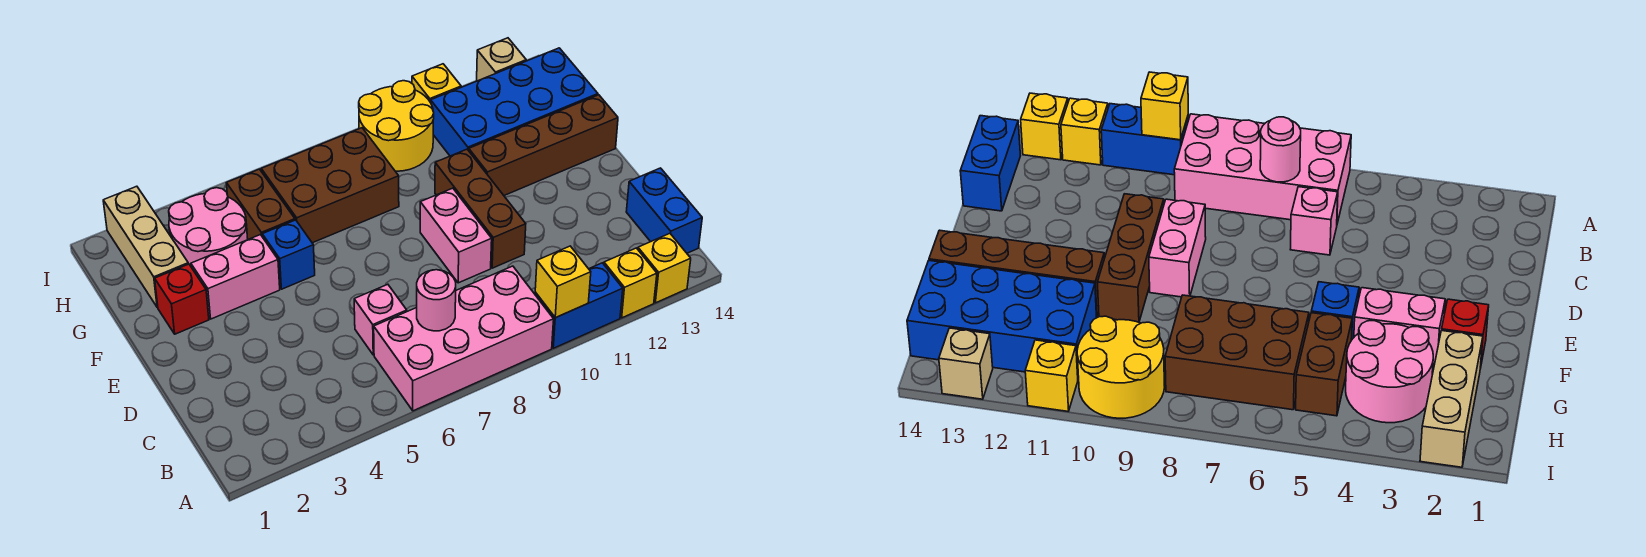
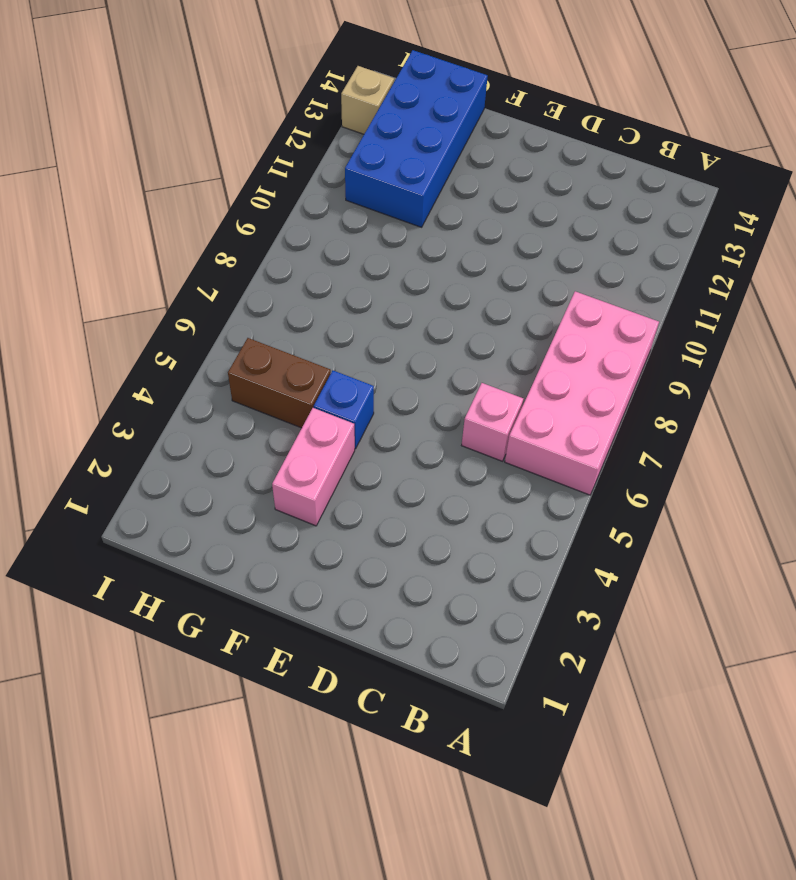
none -> blue 1x2 brick [535,263,623,348]
none -> yellow 1x1 brick [604,248,657,318]
none -> yellow 1x1 brick [638,234,691,303]

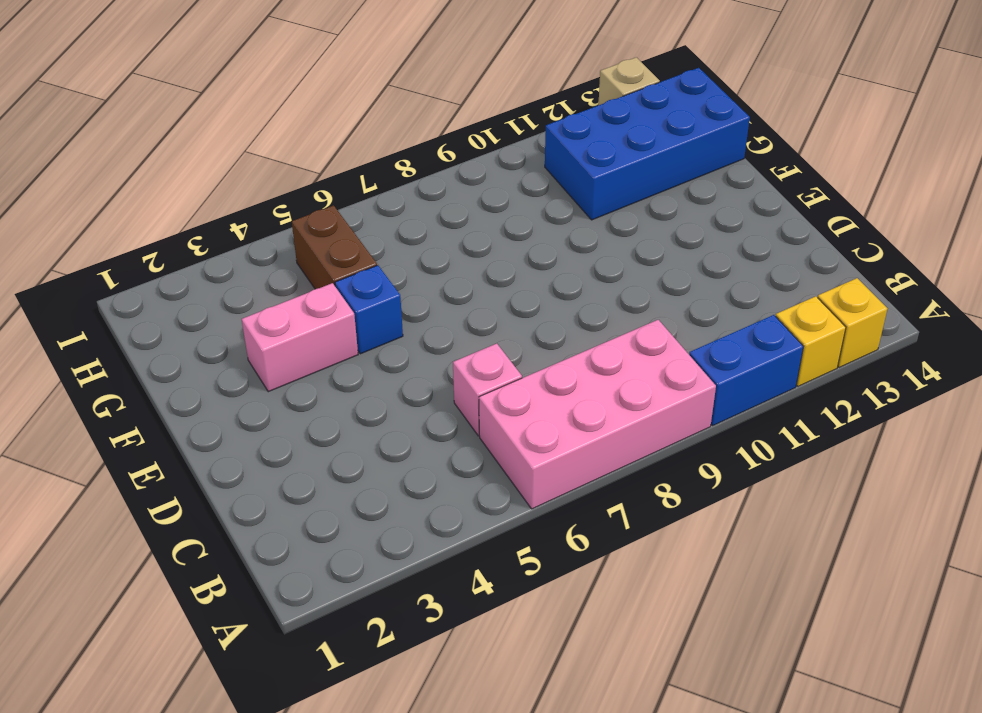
none -> blue 1x2 brick [626,168,702,253]
none -> pink 1x2 brick [420,188,492,283]
none -> brown 1x3 brick [435,149,526,268]

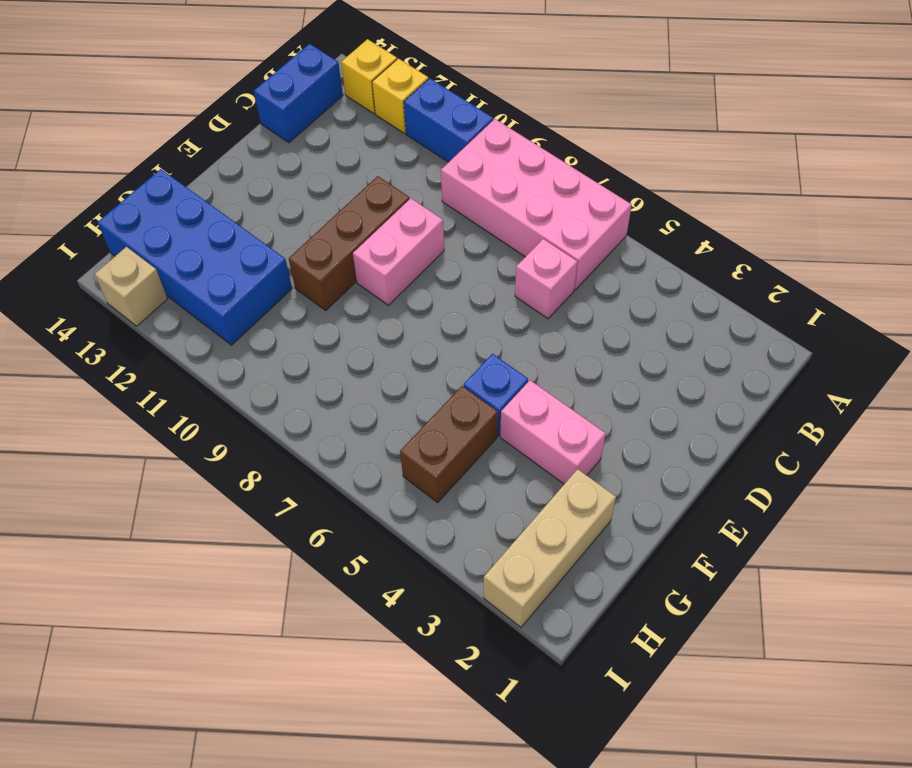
none -> red 1x1 brick [155,264,209,334]
none -> brown 1x4 brick [469,95,618,195]
none -> pink 2x2 round brick [169,188,248,266]

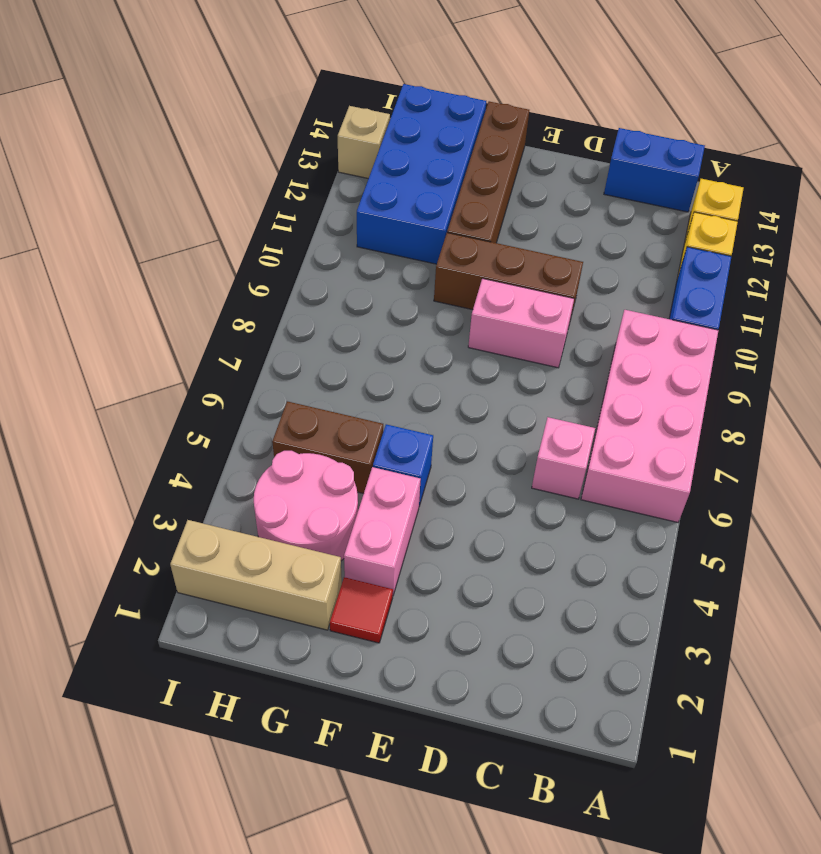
red 1x1 tile [330,577,393,643] -> red 1x1 brick [155,264,209,334]
none -> brown 2x3 brick [261,128,399,243]
none -> yellow 2x2 round brick [359,81,434,171]
none -> yellow 1x1 brick [412,64,461,103]

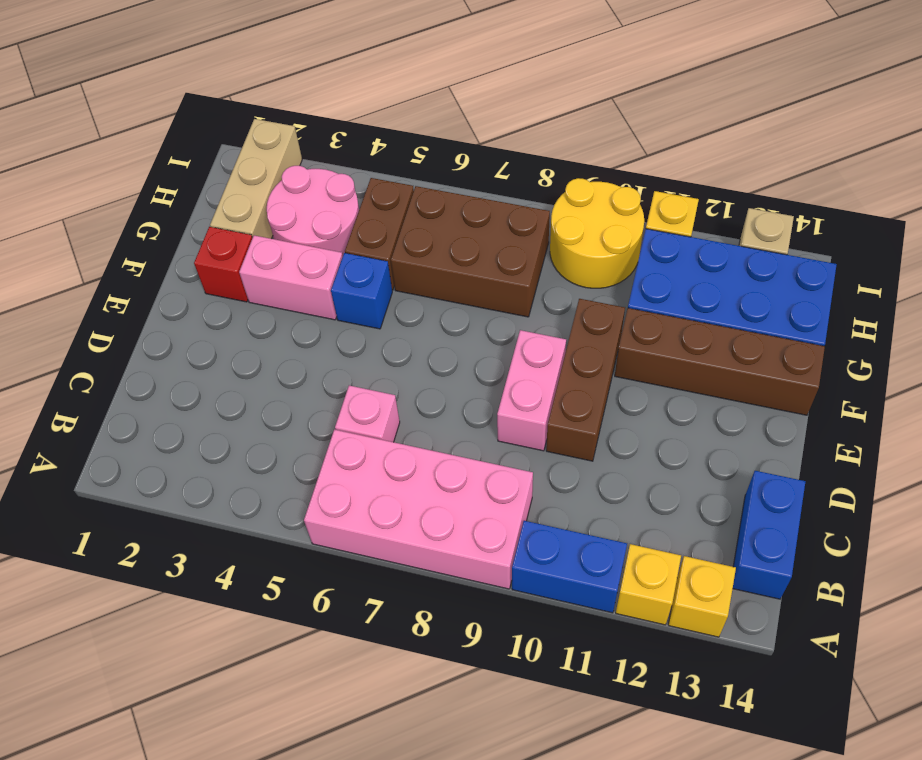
none -> yellow 1x1 brick [535,246,591,318]
none -> pink 1x1 round brick [417,270,456,331]

